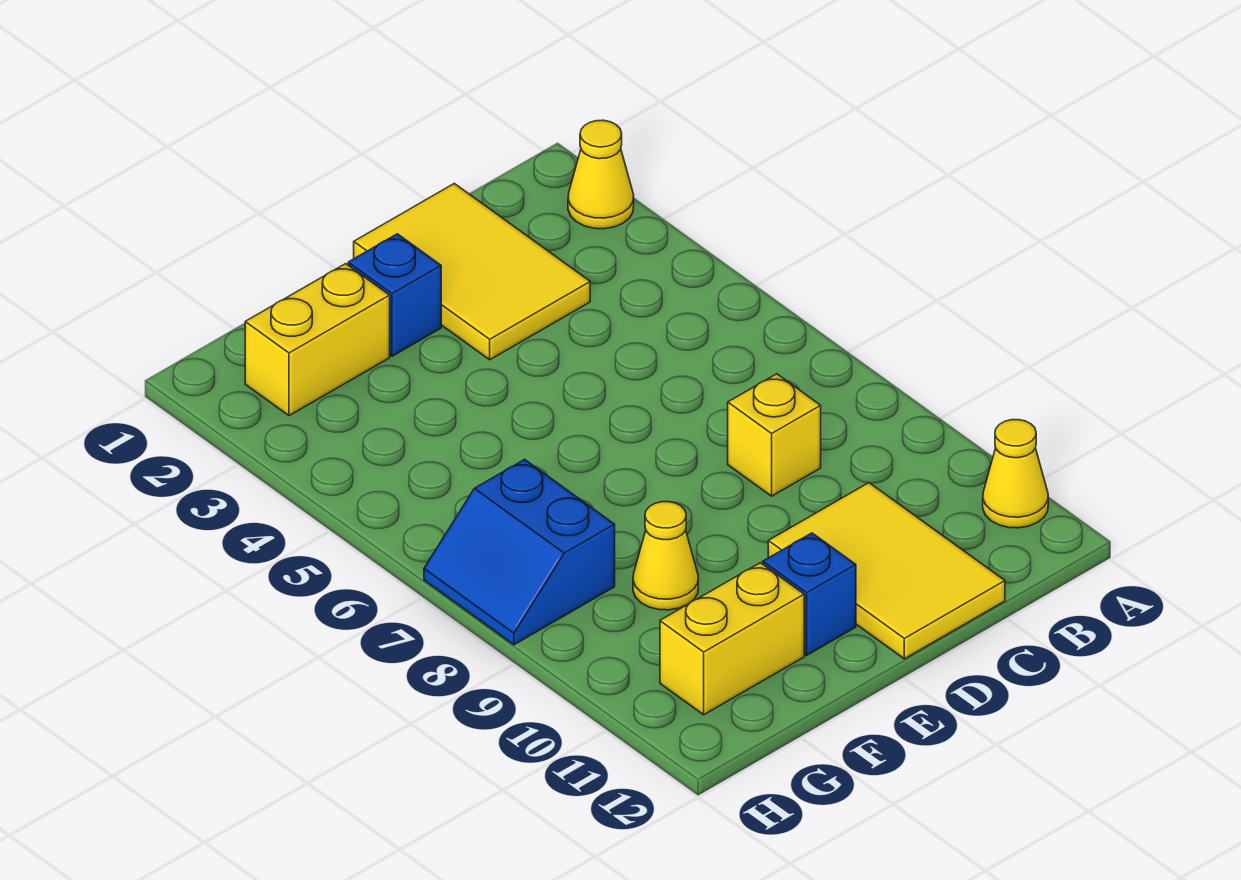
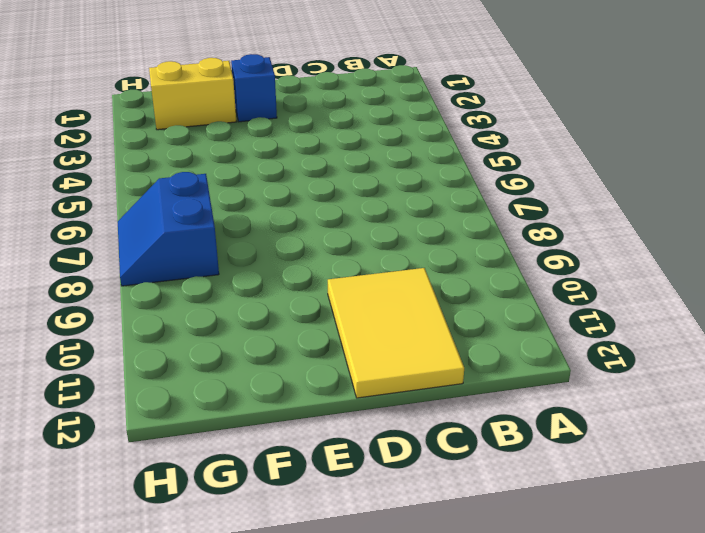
none -> yellow 1x1 cone [568,120,634,229]
none -> yellow 1x1 cone [983,420,1048,528]

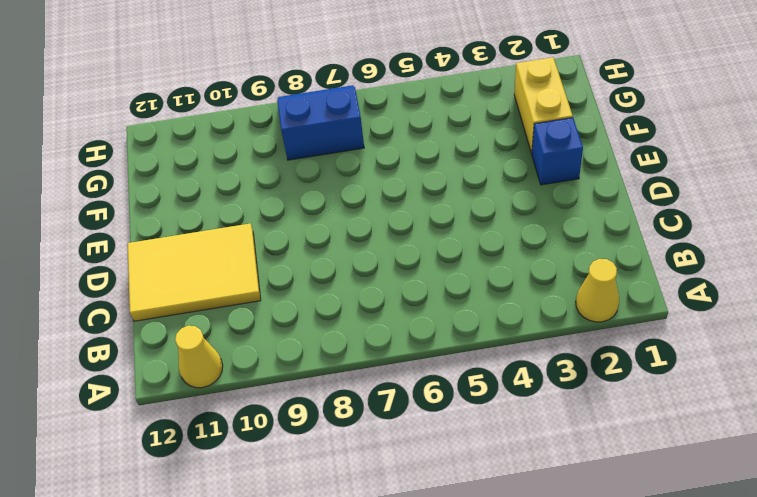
none -> yellow 2x3 tile [354,184,590,360]
none -> yellow 1x1 brick [728,374,821,496]

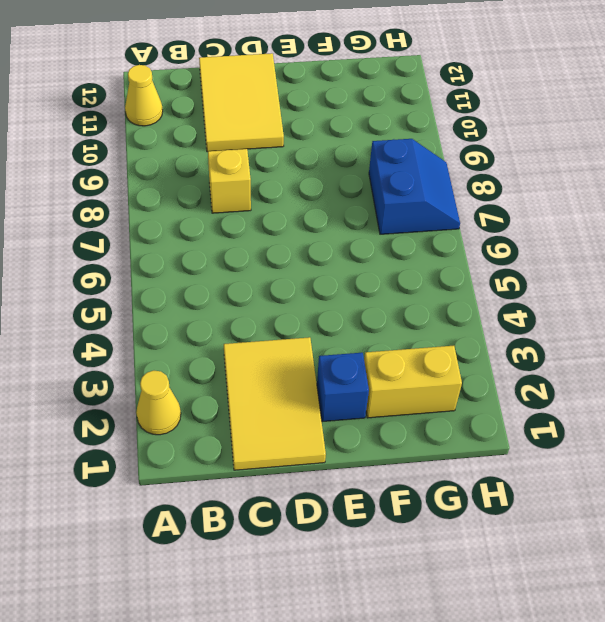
none -> blue 1x1 brick [763,533,856,655]
none -> yellow 1x1 cone [633,502,698,610]

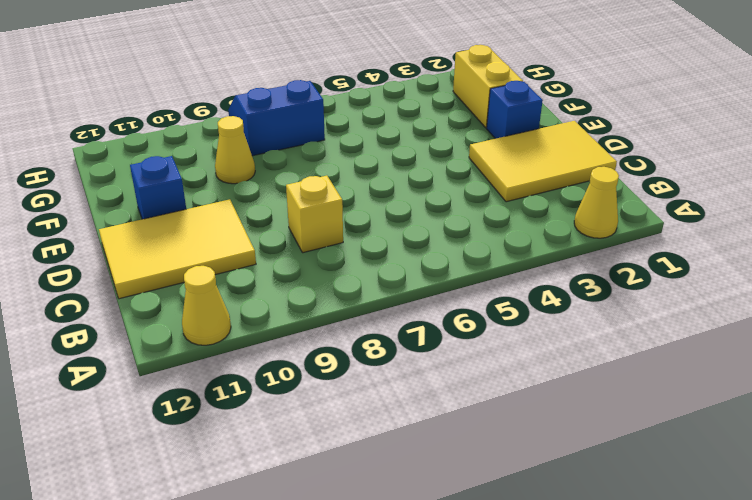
none -> yellow 1x2 brick [660,563,804,715]

